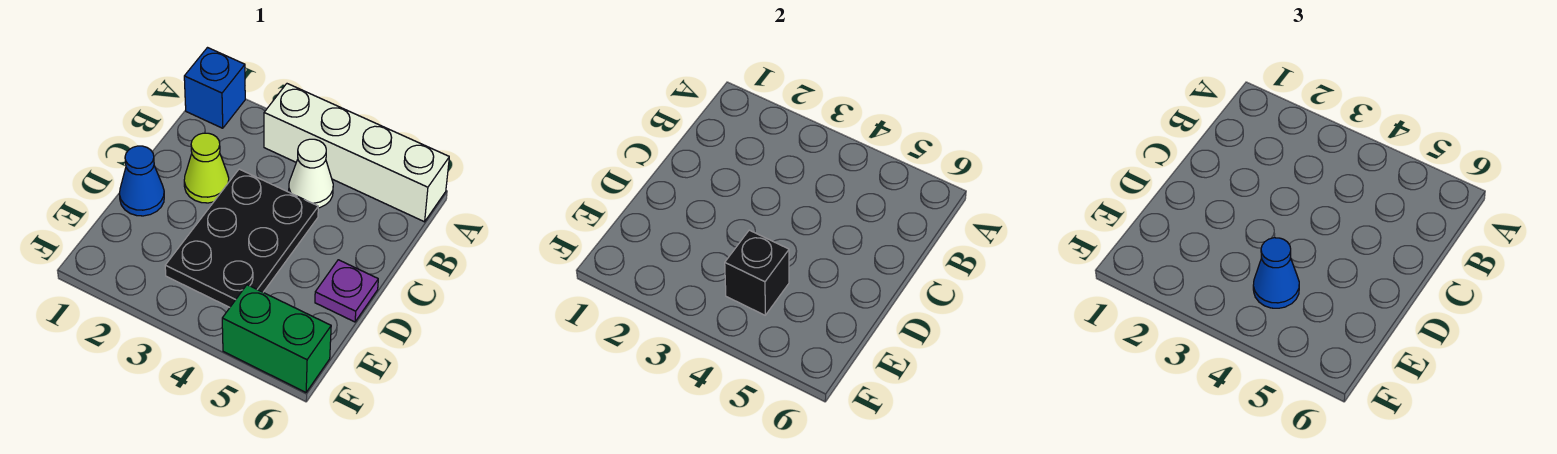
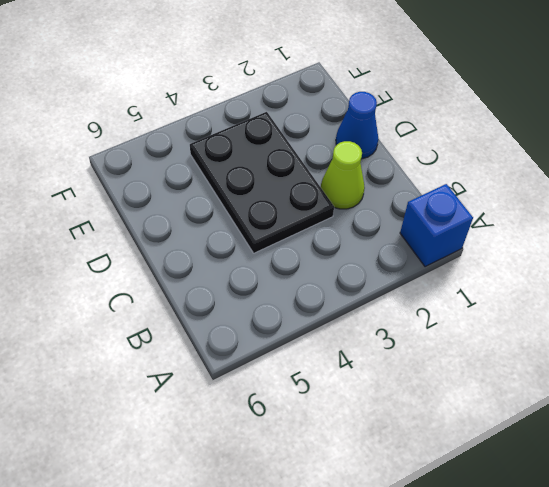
none -> white 1x4 brick [264,84,449,222]
none -> white 1x1 cone [289,139,333,208]

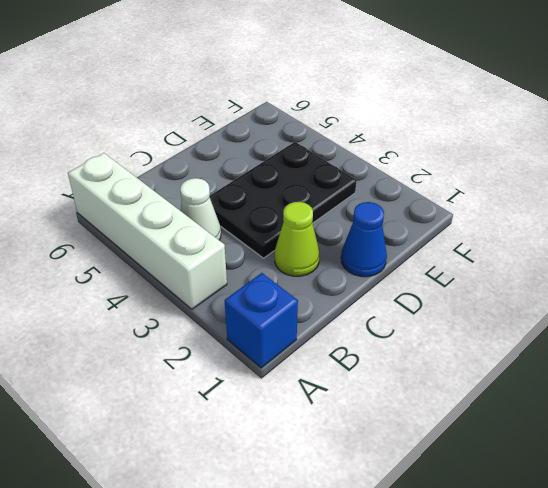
none -> purple 1x1 plate [315,260,378,322]
none -> green 1x2 brick [222,285,331,392]

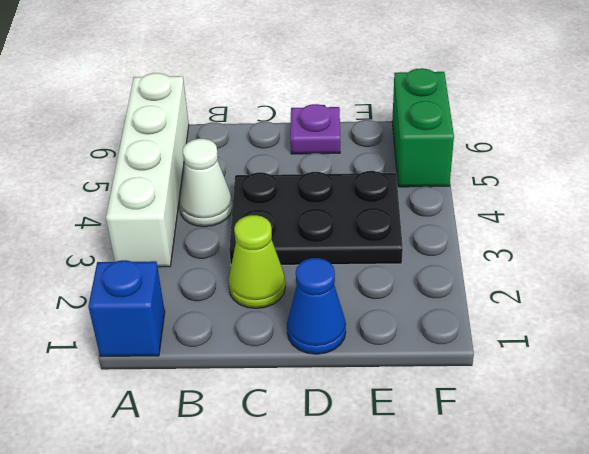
none -> black 1x1 brick [725,230,789,315]
none -> blue 1x1 cone [1253,238,1299,308]

